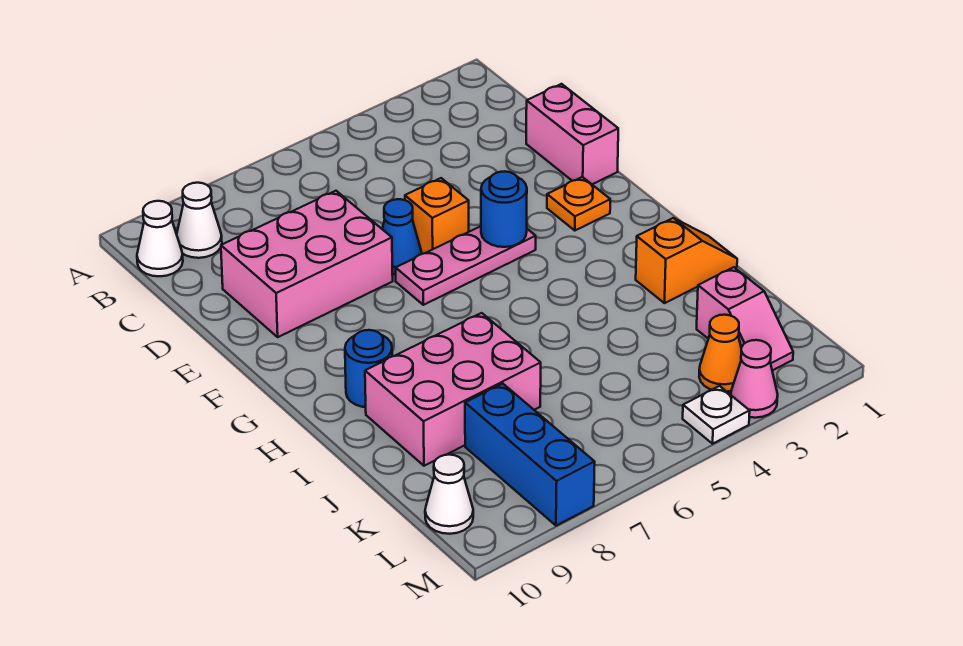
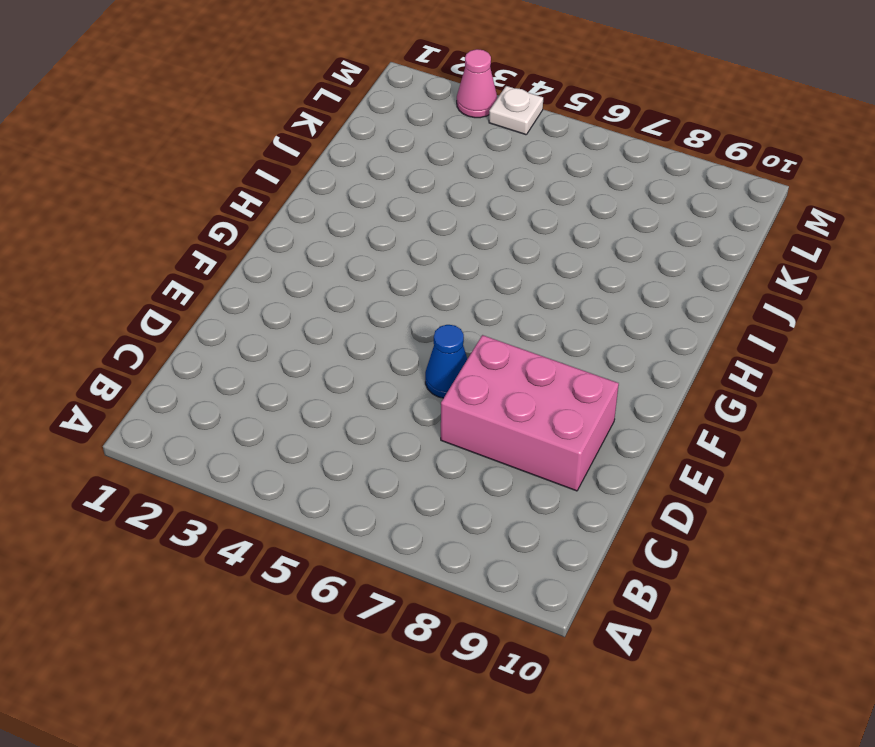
none -> white 1x1 cone [177,183,222,258]
none -> white 1x1 cone [137,201,183,276]
none -> pink 1x2 brick [526,84,618,184]

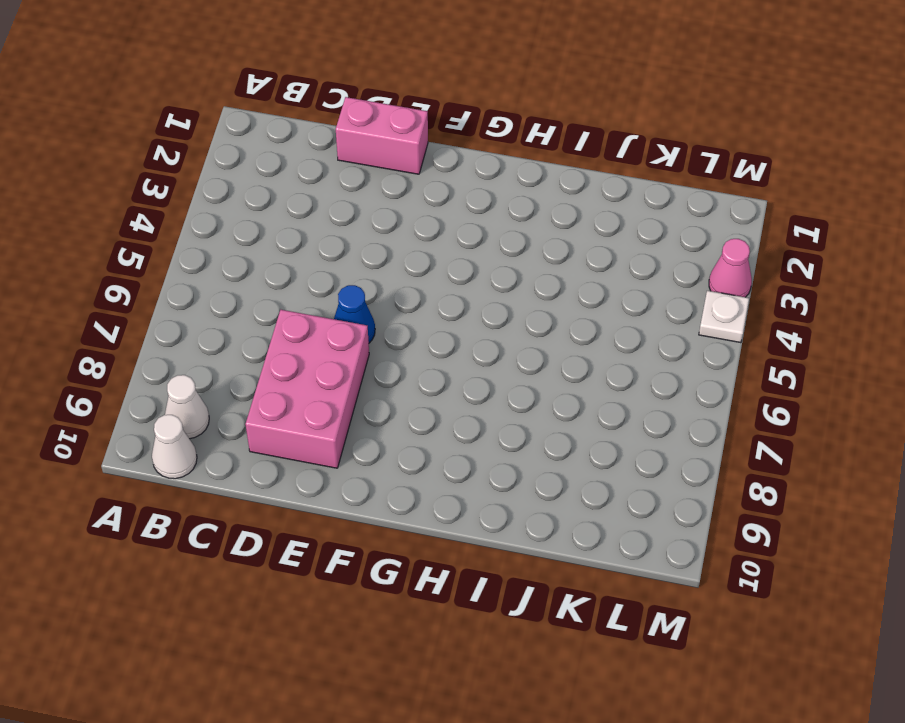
none -> orange 1x1 brick [405,178,469,254]
none -> orange 1x1 plate [547,177,610,230]
none -> pink 1x3 plate [396,226,536,305]

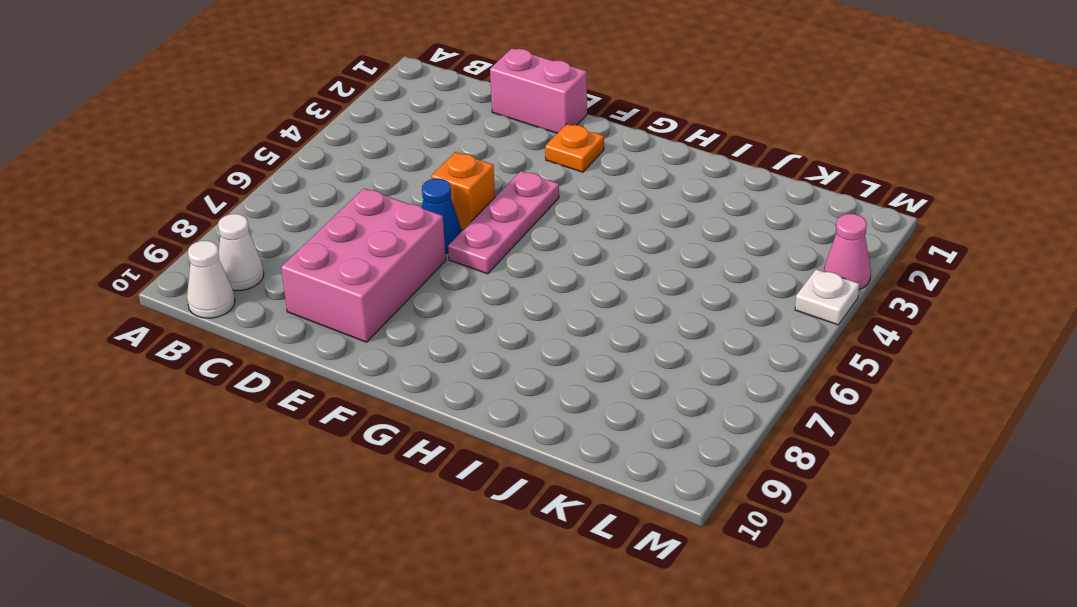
none -> blue 1x1 round brick [345,330,392,407]
none -> orange 1x2 slope [636,218,737,303]
none -> pink 2x3 brick [365,313,541,466]

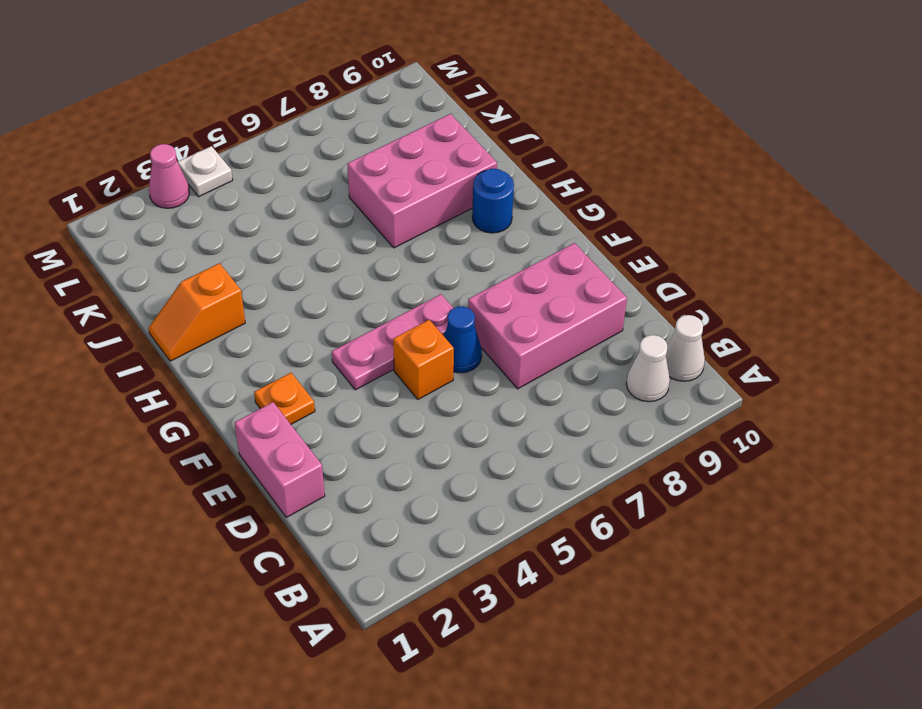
none -> pink 1x2 slope [697,267,793,371]
none -> blue 1x3 brick [465,384,595,526]
none -> orange 1x1 cone [699,315,741,392]

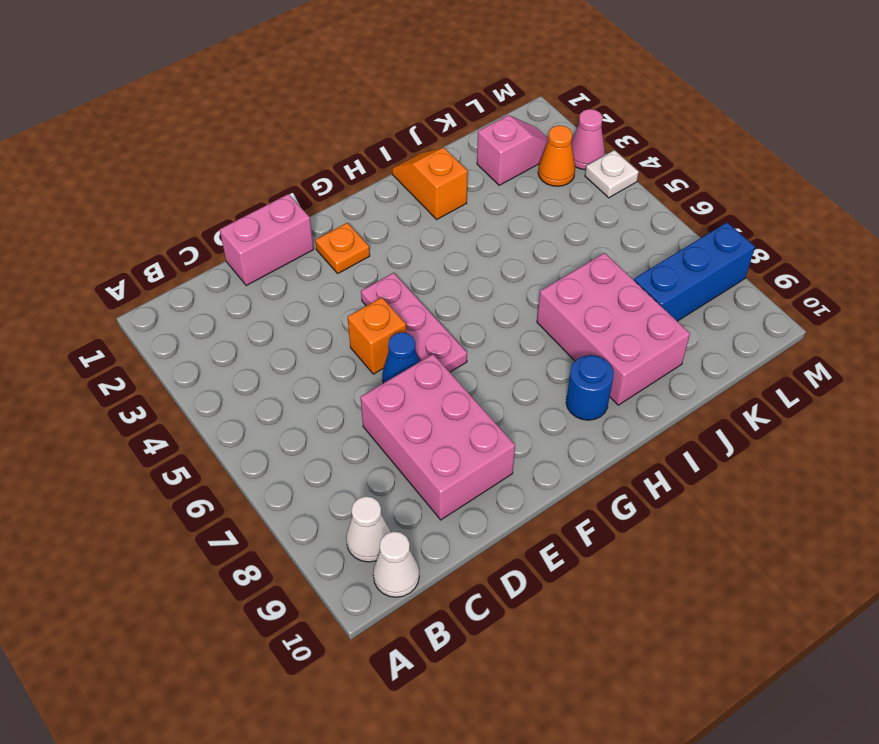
none -> white 1x1 cone [425,455,473,534]
none -> blue 1x1 round brick [481,171,527,247]

